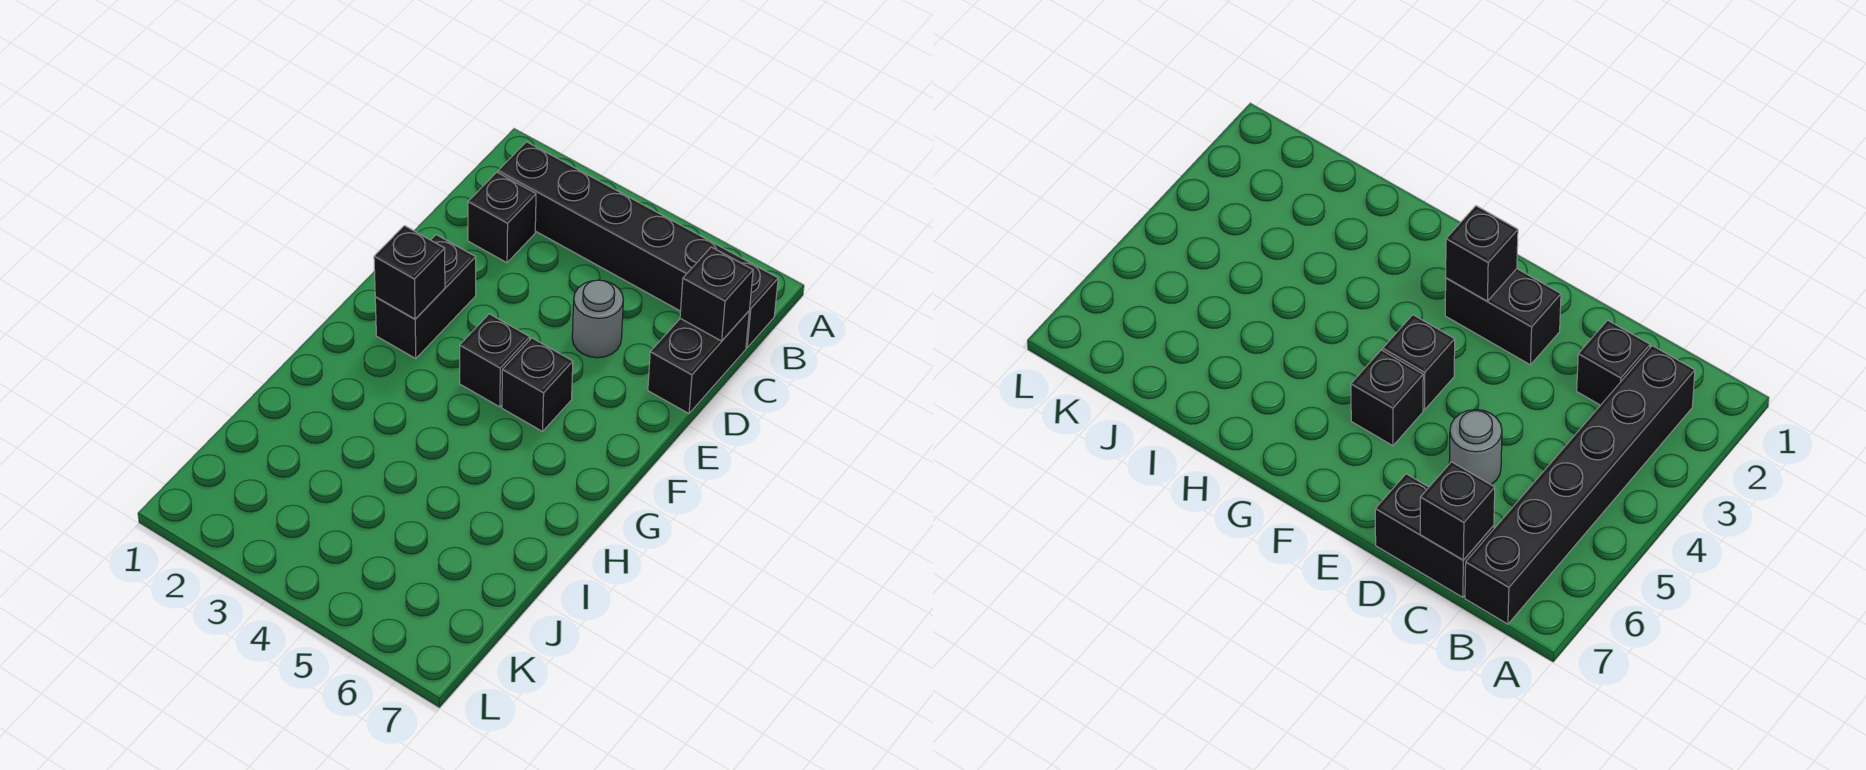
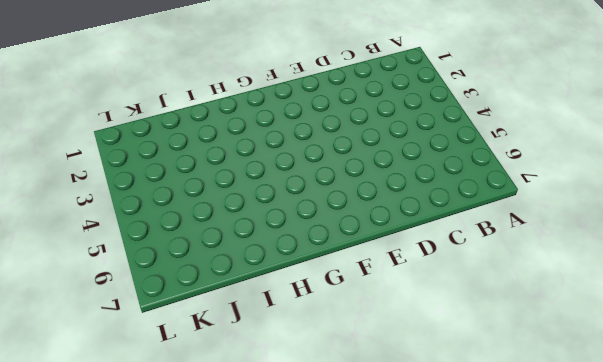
none -> black 1x6 brick [498,142,778,348]
none -> black 1x1 brick [468,172,536,263]

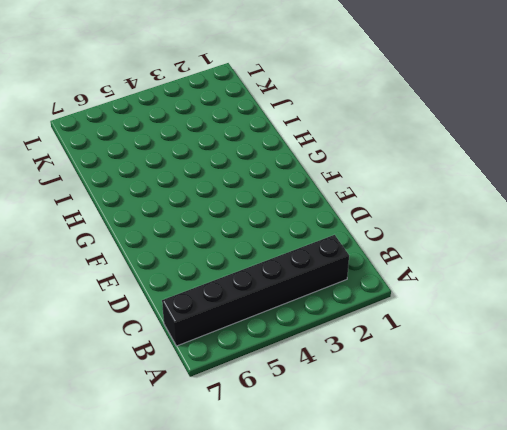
none -> black 1x1 brick [468,172,536,263]
none -> black 1x2 brick [648,311,749,414]

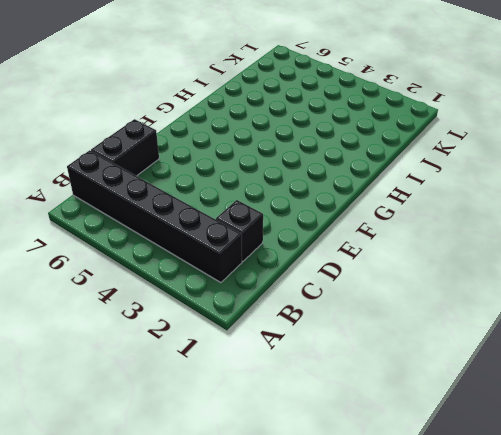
none -> grey 1x1 round brick [572,280,623,358]
none -> black 1x2 brick [375,235,476,359]

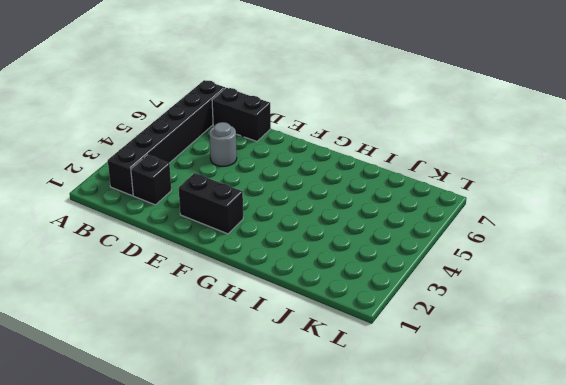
none -> black 1x1 brick [460,314,530,407]
none -> black 1x1 brick [502,338,573,431]

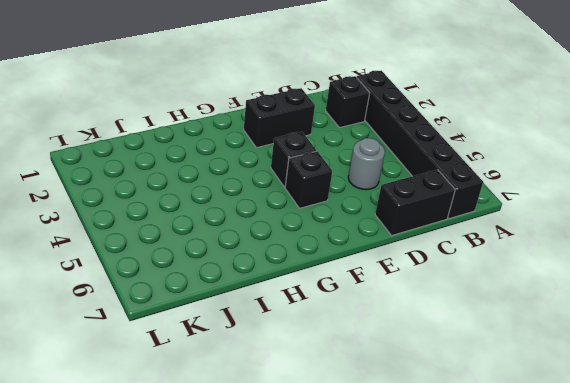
none -> black 1x1 brick [680,247,753,341]
none -> black 1x1 brick [374,226,445,319]

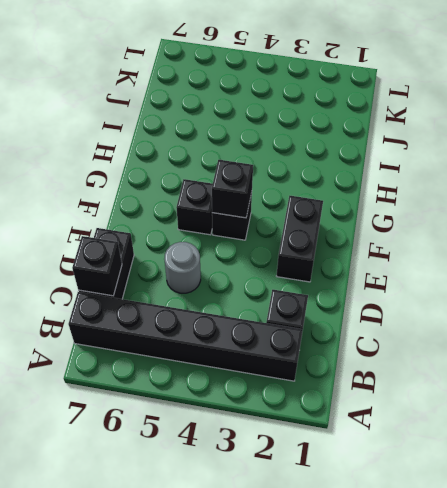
black 1x1 brick [212,160,253,218] -> black 1x1 brick moved to [374,226,445,319]

